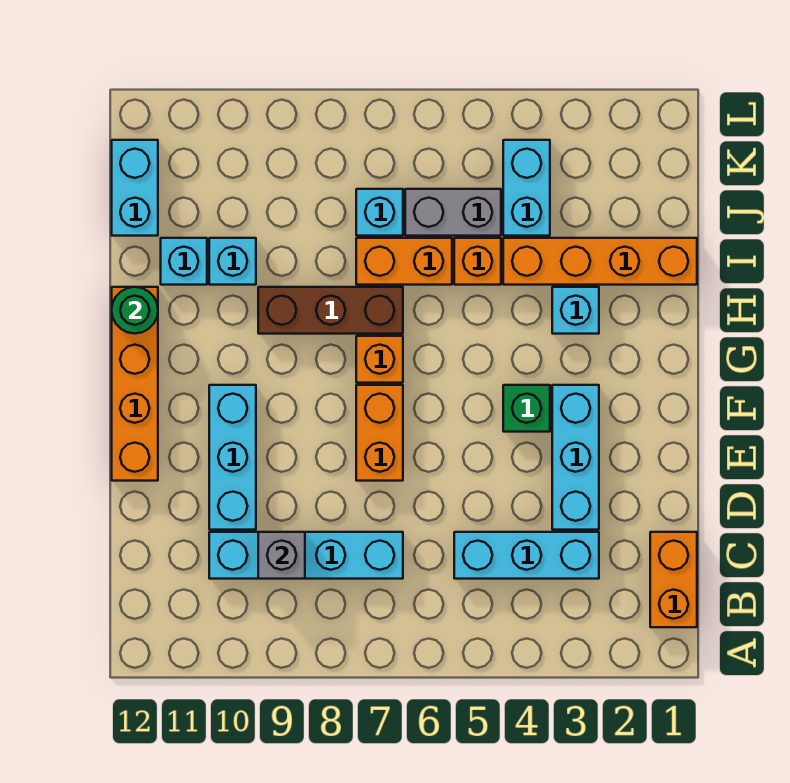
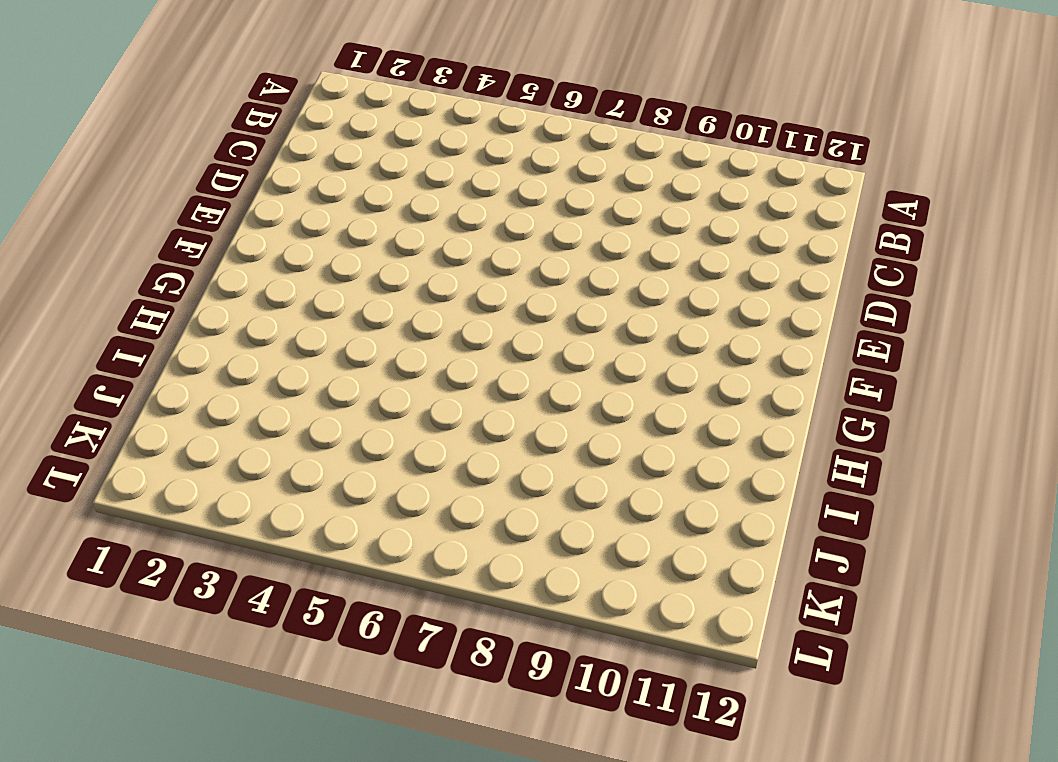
none -> orange 1x2 brick [650,532,697,627]
none -> cyan 1x3 brick [454,532,599,579]
none -> cyan 1x4 brick [209,532,403,579]

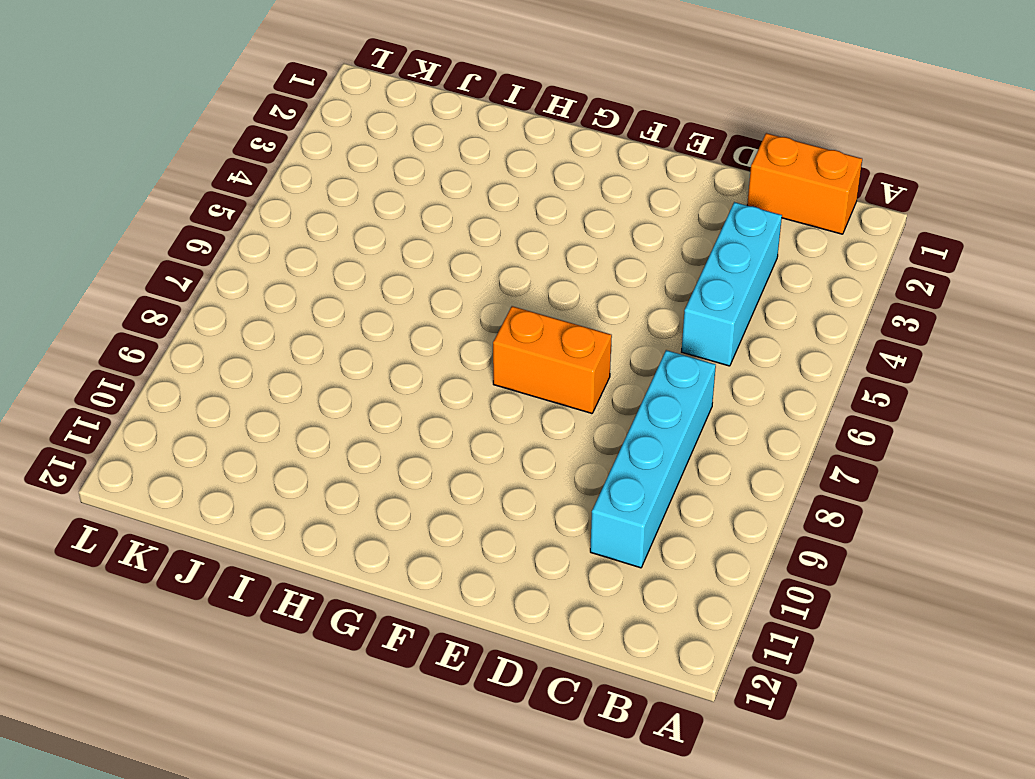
none -> cyan 1x3 brick [552,385,599,530]
none -> cyan 1x3 brick [209,385,256,530]
none -> orange 1x4 brick [112,287,158,481]

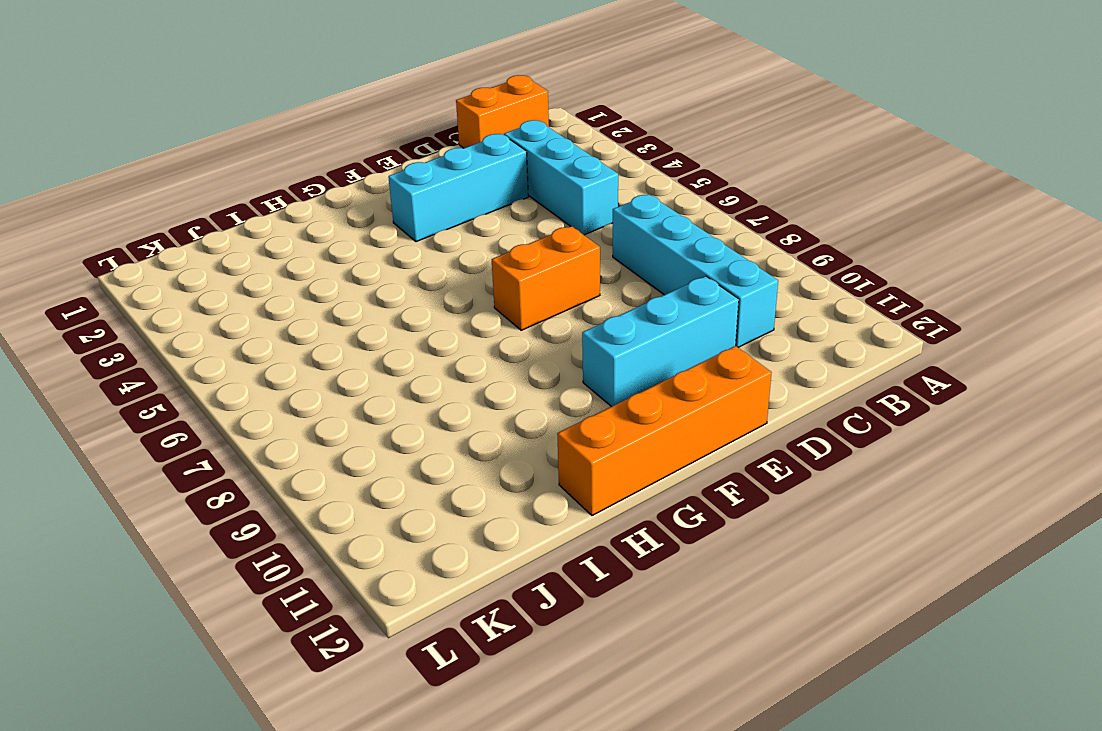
none -> green 1x1 brick [503,385,550,432]
none -> orange 1x1 brick [356,336,403,383]
none -> cyan 1x1 brick [552,287,599,334]

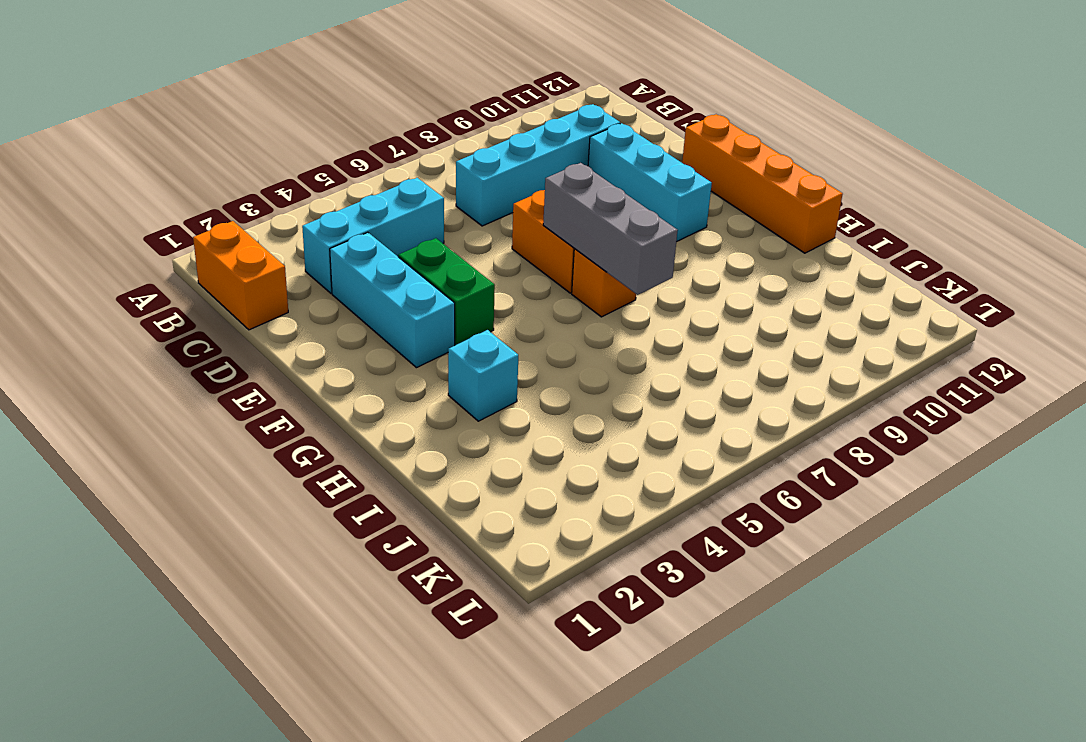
green 1x2 brick [398,238,495,345] -> green 1x1 brick [503,385,550,432]
grey 1x3 brick [543,163,678,295] -> none
none -> brown 1x3 brick [258,287,403,334]
none -> orange 1x4 brick [503,238,697,285]
none -> orange 1x1 brick [454,238,501,285]

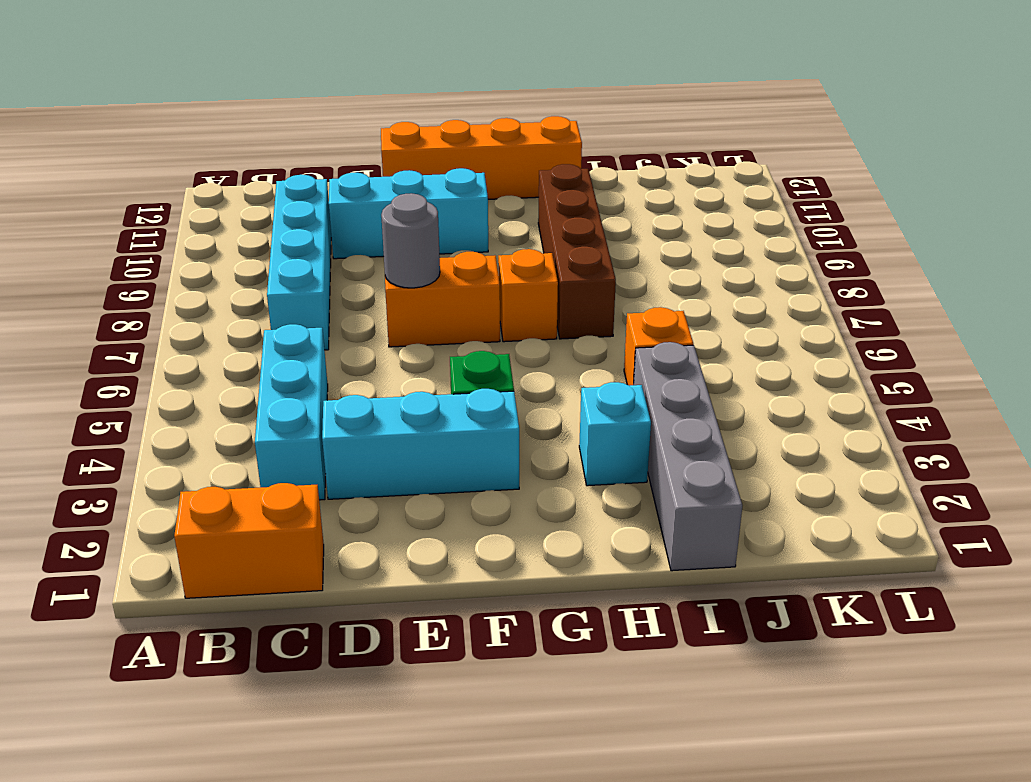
grey 1x1 round brick [381,193,440,288] -> none
brown 1x4 brick [538,164,616,339] -> brown 1x3 brick [258,287,403,334]
grey 1x4 brick [634,342,742,571] -> orange 1x4 brick [503,238,697,285]
none -> orange 1x2 brick [356,238,452,285]
none -> cyan 1x1 brick [209,238,256,285]
none -> cyan 1x1 brick [161,238,207,285]

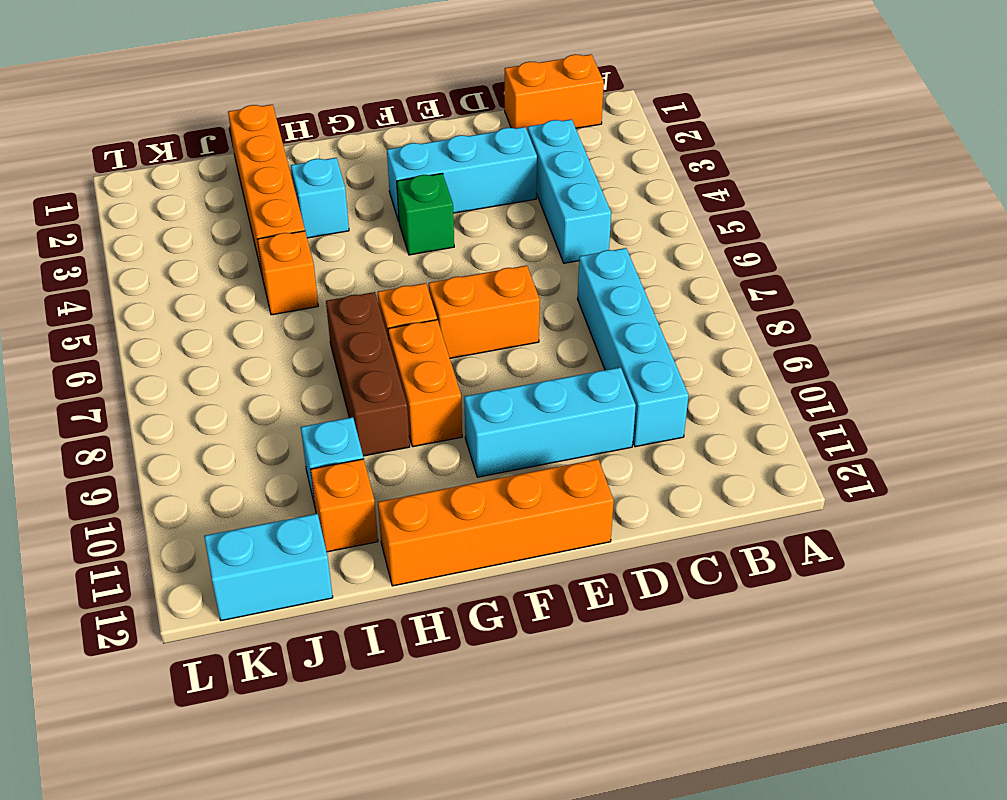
orange 1x2 brick [388,320,462,447] -> orange 1x2 brick moved to [356,238,452,285]
orange 1x1 brick [310,459,378,552] -> cyan 1x1 brick [161,238,207,285]
none -> cyan 1x2 brick [503,140,550,236]
none -> grey 1x2 brick [405,189,501,236]
none -> cyan 1x1 brick [356,189,403,236]

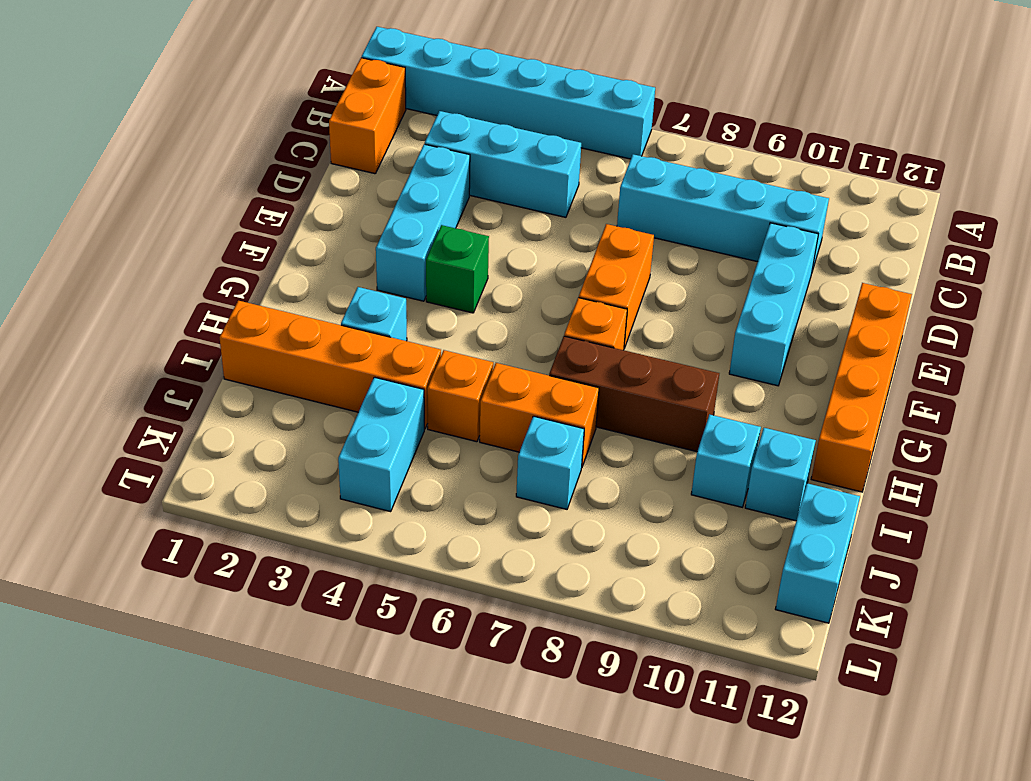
cyan 1x6 brick [362,27,655,159] -> none
none -> grey 1x2 brick [405,189,501,236]
none -> grey 1x1 brick [258,532,305,579]
none -> green 1x1 round brick [112,287,158,334]

